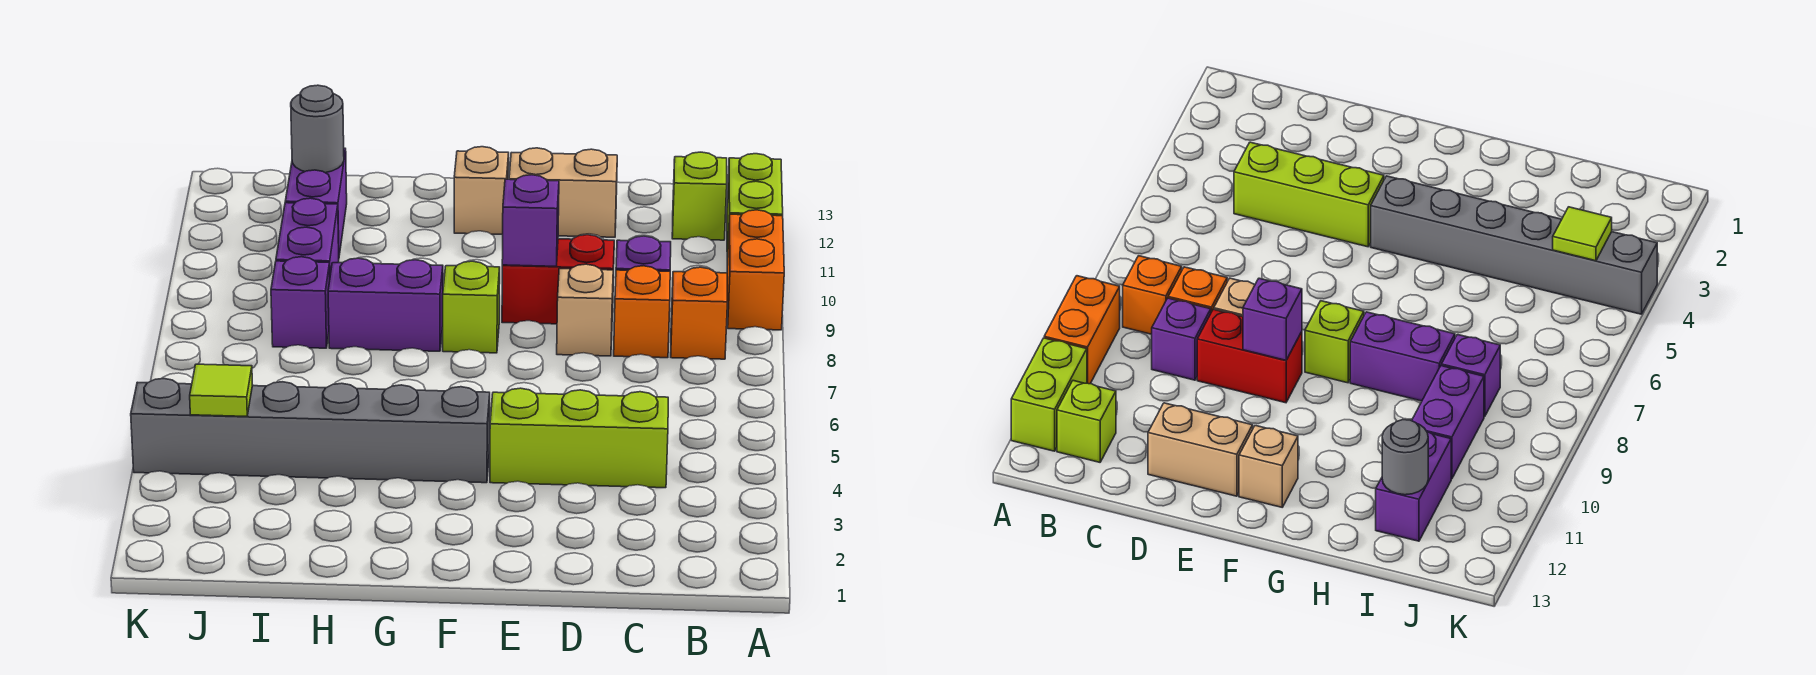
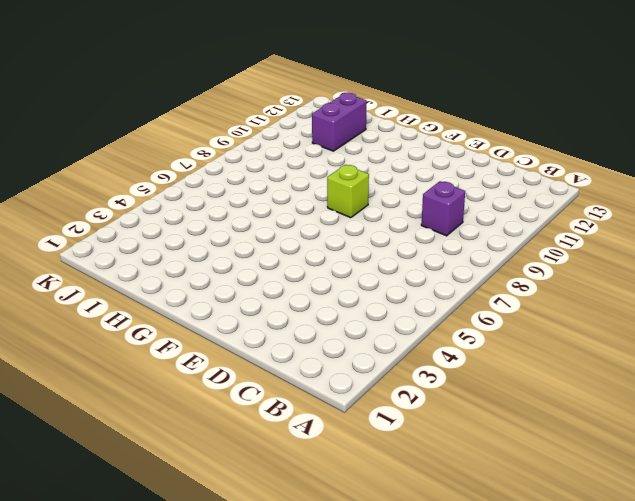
none -> orange 1x2 brick [727,210,784,330]
none -> lime 1x2 brick [727,154,783,265]
none -> orange 1x1 brick [671,267,727,359]

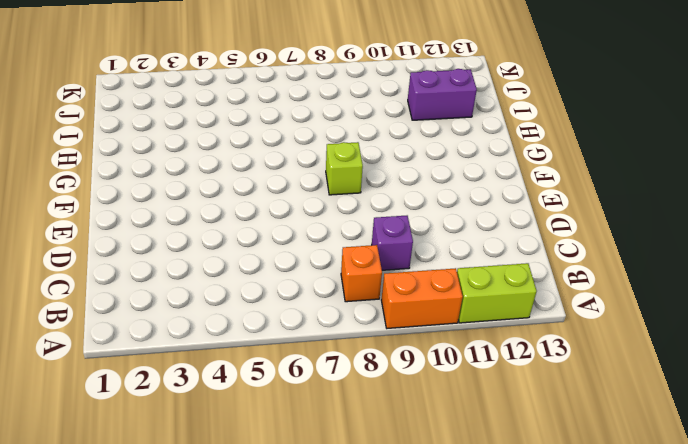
none -> lime 1x1 brick [672,152,727,240]
none -> lime 1x3 brick [490,388,668,488]
none -> orange 1x1 brick [614,266,670,358]

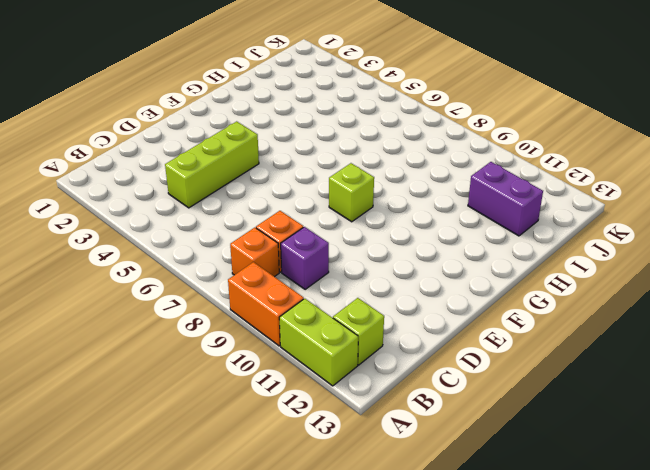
none -> tan 1x1 brick [557,264,613,356]
none -> red 1x2 brick [502,235,614,324]
none -> tan 1x2 brick [509,148,617,237]

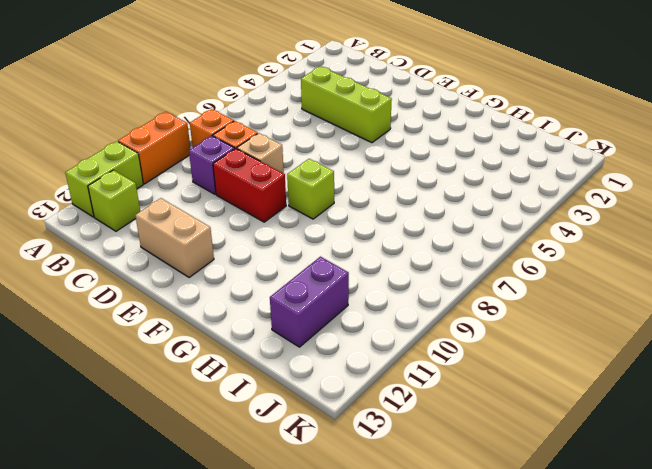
none -> grey 1x6 brick [131,379,490,483]
none -> tan 1x1 brick [454,147,509,234]
none -> purple 1x2 brick [328,258,443,351]

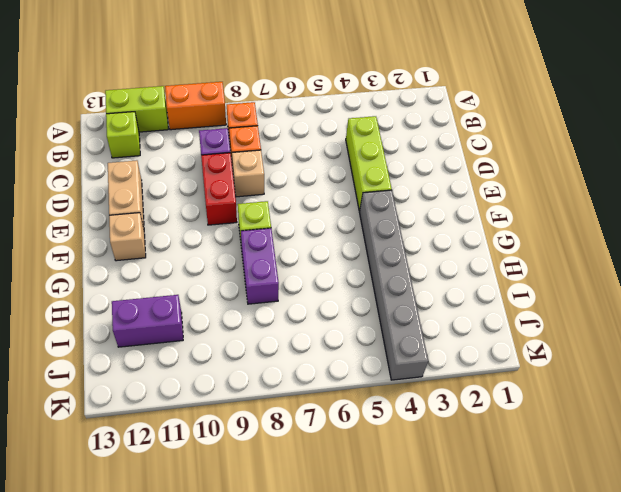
none -> purple 1x1 brick [271,257,330,348]
none -> purple 1x2 brick [276,198,339,275]
none -> purple 1x1 brick [502,175,559,266]

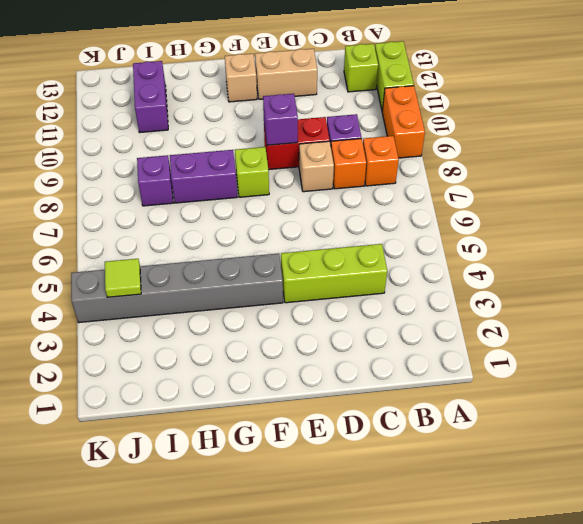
none -> purple 1x2 brick [276,198,339,275]
none -> grey 1x1 round brick [291,85,344,173]

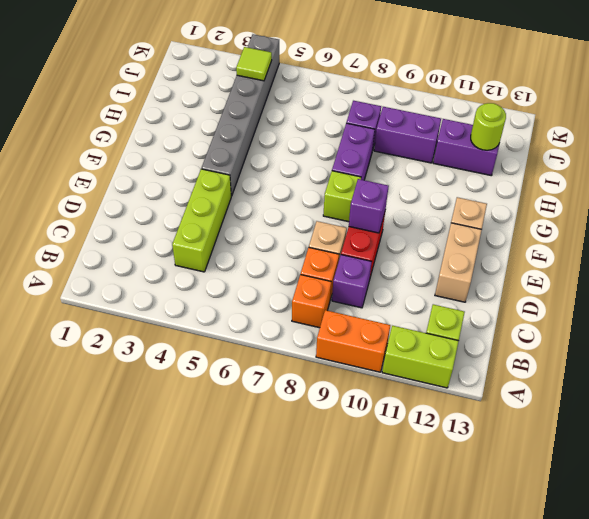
lime 1x1 round brick [471,103,506,150] -> grey 1x1 round brick [291,85,344,173]

